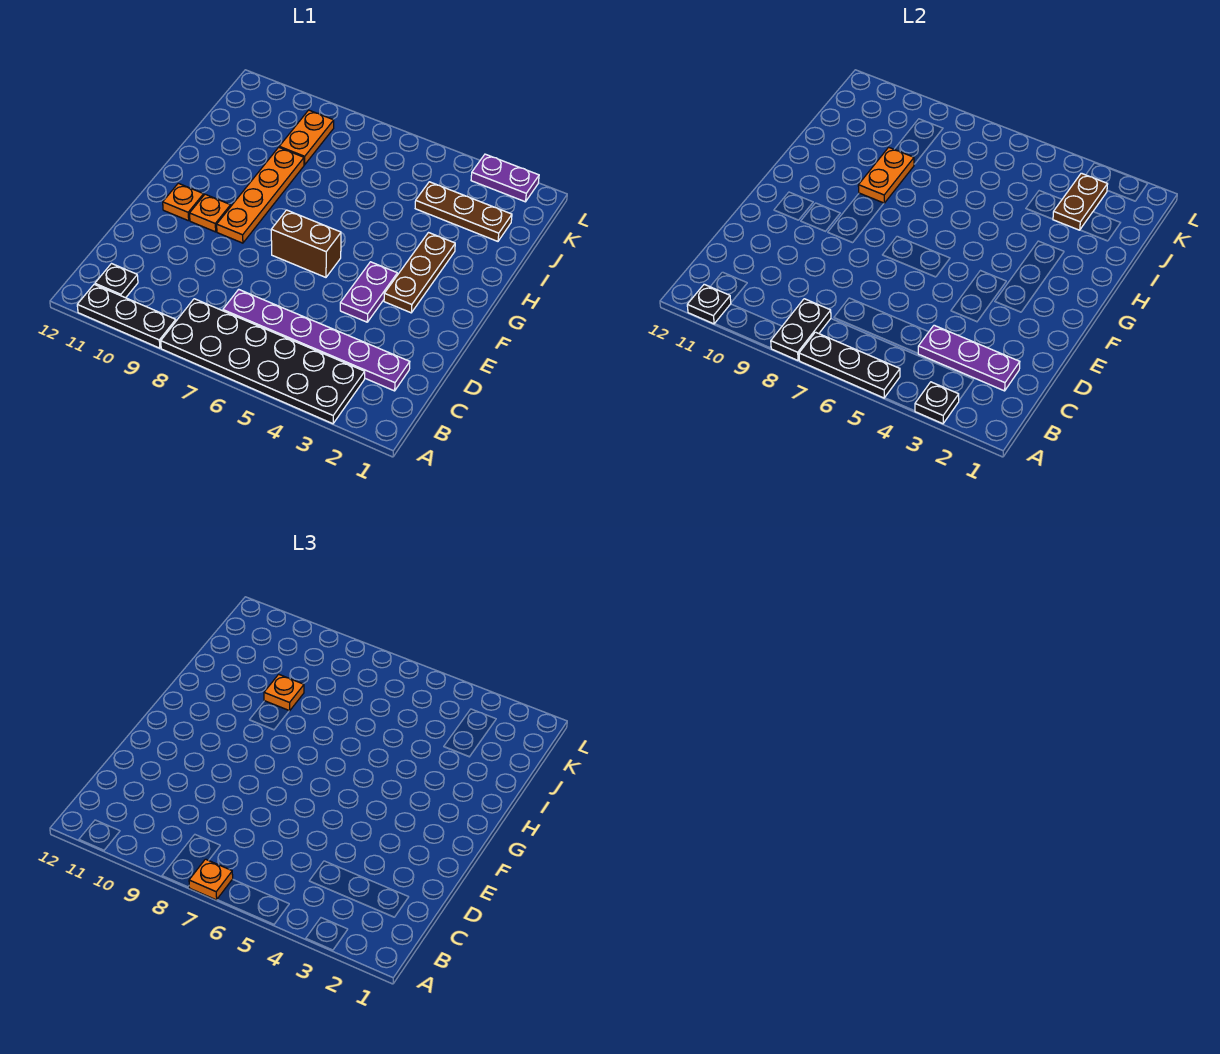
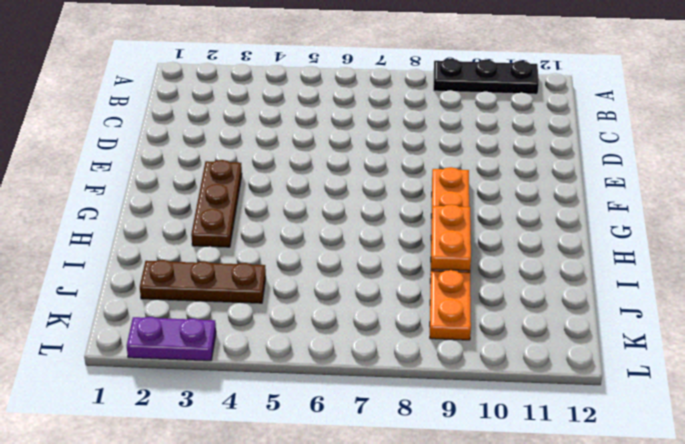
none -> black 2x6 plate [161,299,365,424]
none -> black 1x1 plate [95,264,138,298]
none -> purple 1x6 plate [223,289,410,391]

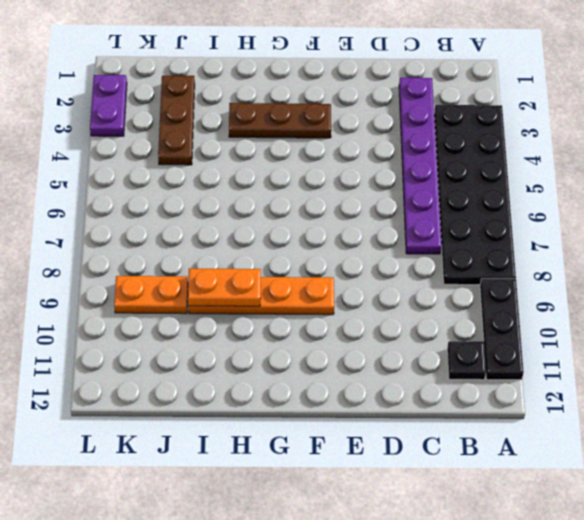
none -> purple 1x2 plate [340,262,397,322]
none -> brown 1x2 brick [271,210,341,277]
none -> orange 1x1 plate [190,194,231,232]

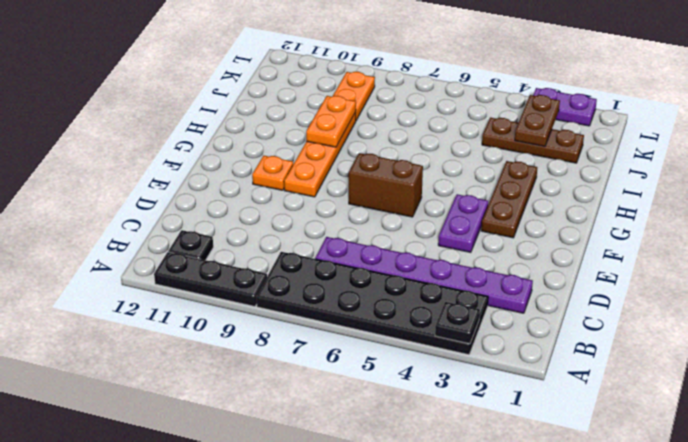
none -> orange 1x1 plate [163,183,204,221]
none -> black 1x3 plate [799,332,900,398]
none -> black 1x2 plate [771,299,831,360]

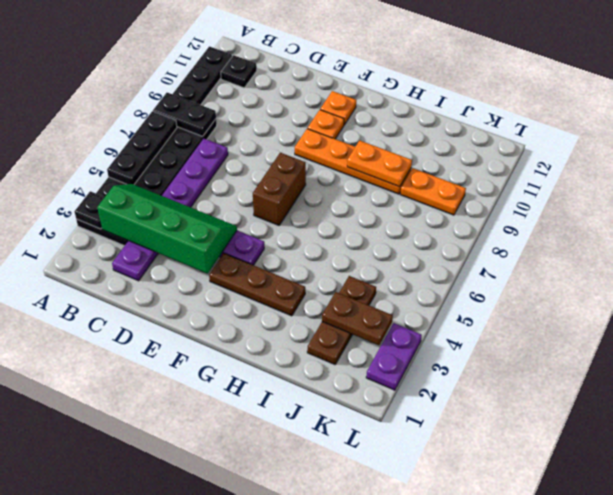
green 2x4 slope [97,184,237,274] -> purple 1x3 plate [918,325,1020,391]
none -> black 1x1 plate [687,284,731,324]
none -> orange 1x1 plate [189,859,233,900]
none -> orange 1x1 plate [264,674,304,711]

